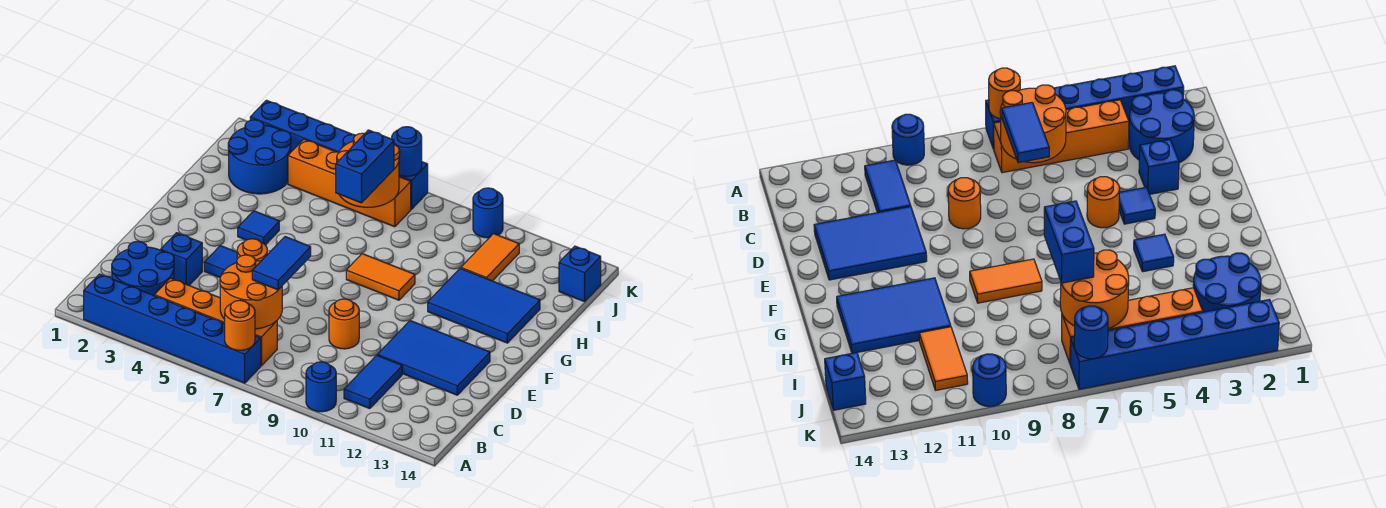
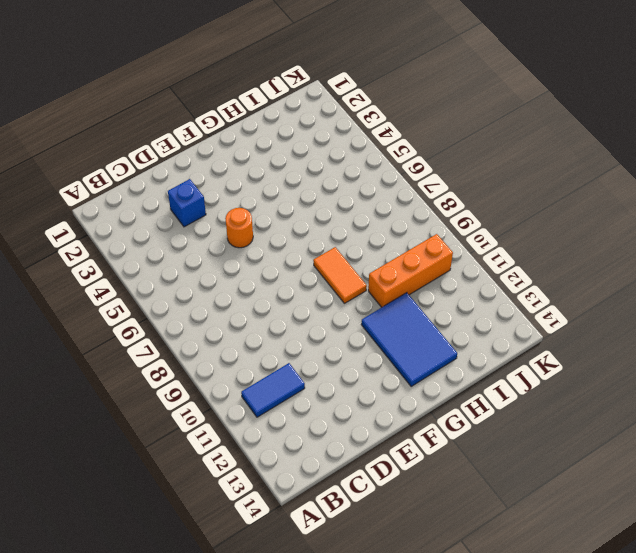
orange 1x3 brick [368,234,453,307] -> none
none -> blue 1x6 brick [84,274,261,383]
none -> blue 1x1 round brick [306,362,336,412]
none -> blue 2x2 round brick [112,241,174,295]

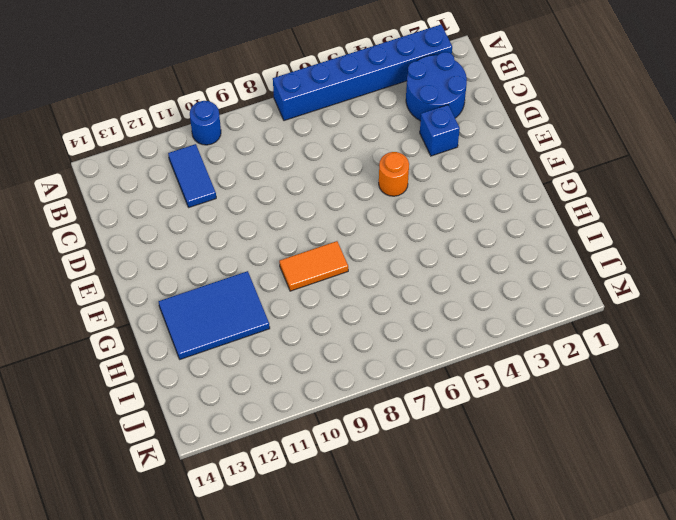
none -> orange 1x4 brick [154,278,277,366]
none -> orange 1x1 round brick [329,299,359,349]
none -> blue 2x3 tile [377,321,490,395]

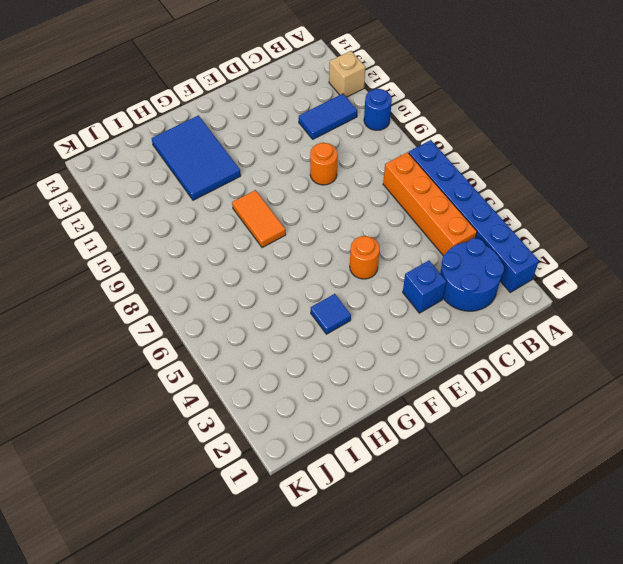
tan 1x1 brick [329,51,365,97] -> none
none -> blue 2x3 tile [377,321,490,395]
none -> blue 1x1 tile [204,246,237,277]
none -> blue 2x2 round brick [228,120,291,194]

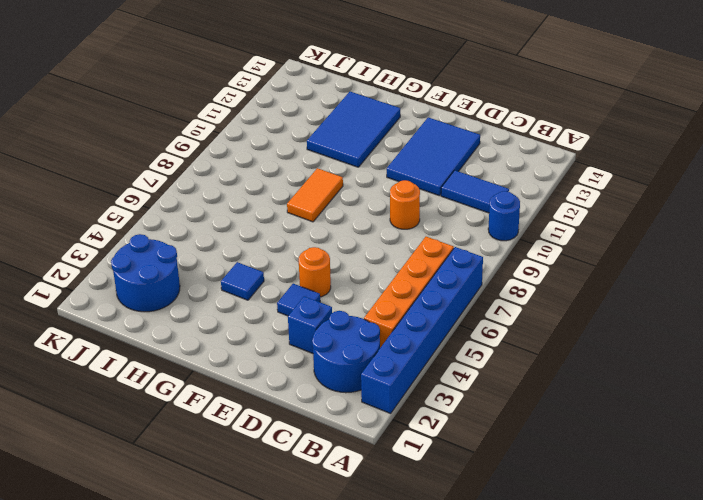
none -> orange 1x2 tile [461,234,519,281]
none -> orange 1x4 brick [288,139,411,227]
none -> blue 1x1 brick [559,246,601,302]

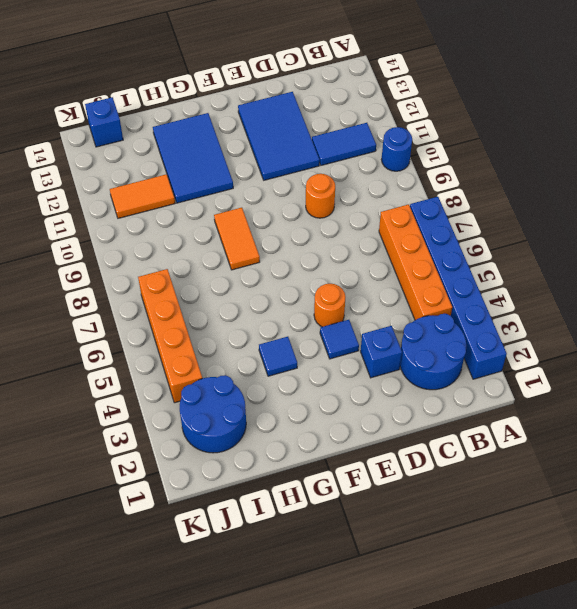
none -> blue 1x6 brick [250,100,428,209]
none -> blue 1x1 round brick [473,188,503,238]
none -> orange 1x1 round brick [225,300,255,350]

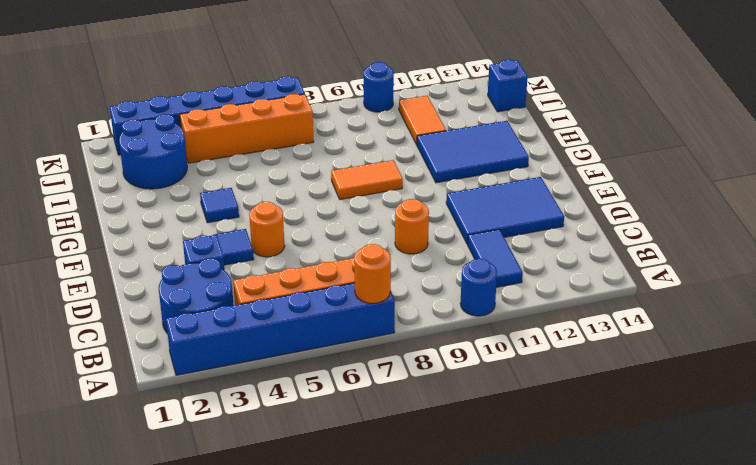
none -> orange 2x2 round brick [220,255,282,329]
none -> orange 2x2 round brick [337,133,400,207]
none -> blue 1x1 round brick [392,127,422,176]

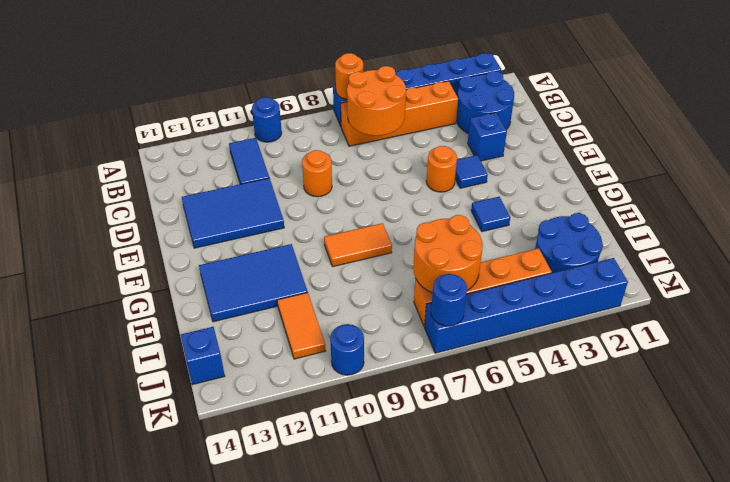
none -> blue 1x2 tile [252,237,311,290]
none -> blue 1x2 brick [336,130,394,203]

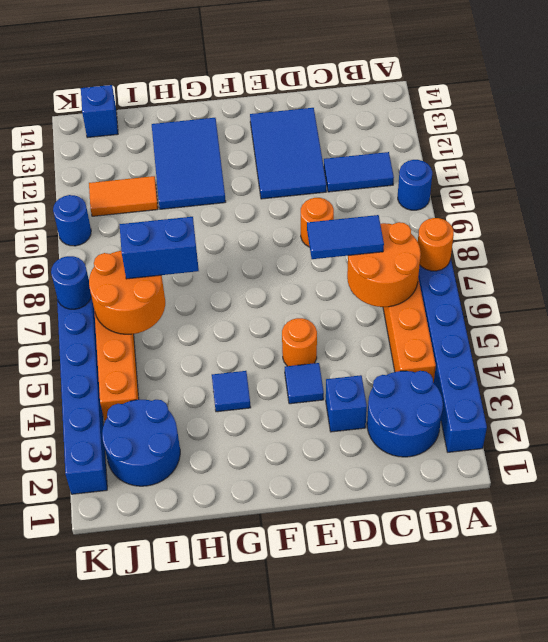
none -> orange 1x2 tile [346,254,415,300]

